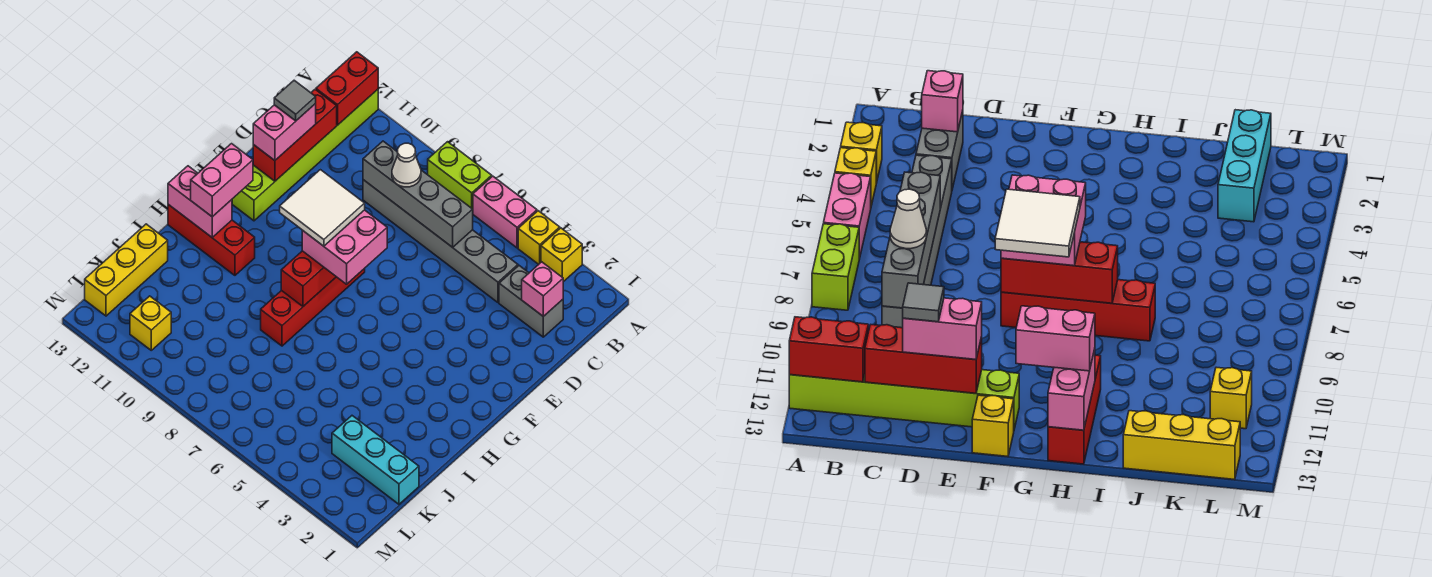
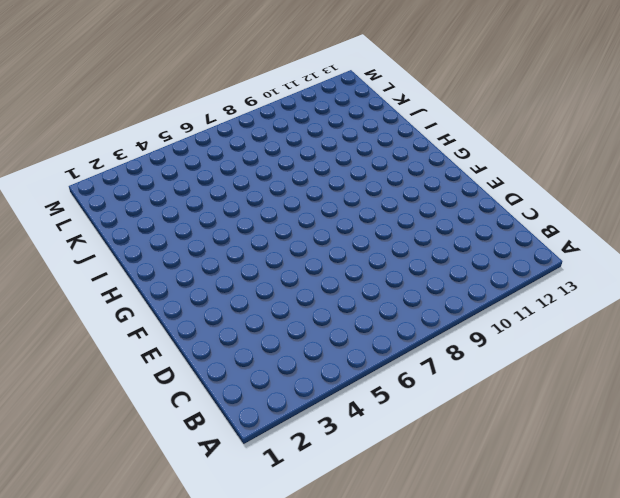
none -> yellow 1x1 brick [541,228,582,282]
none -> yellow 1x1 brick [518,211,560,264]
none -> pink 1x2 brick [473,176,537,248]

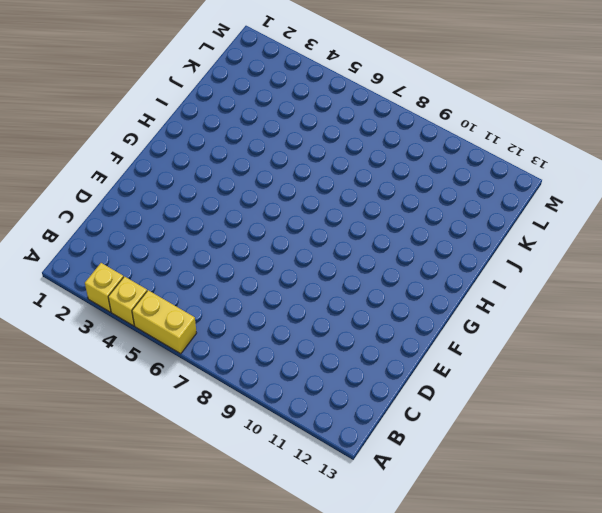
yellow 1x2 brick [132,290,196,354] -> pink 1x2 brick [473,176,537,248]
none -> lime 1x2 brick [428,142,492,209]
none -> lime 1x6 brick [232,89,378,221]
none -> grey 1x2 brick [499,266,563,337]

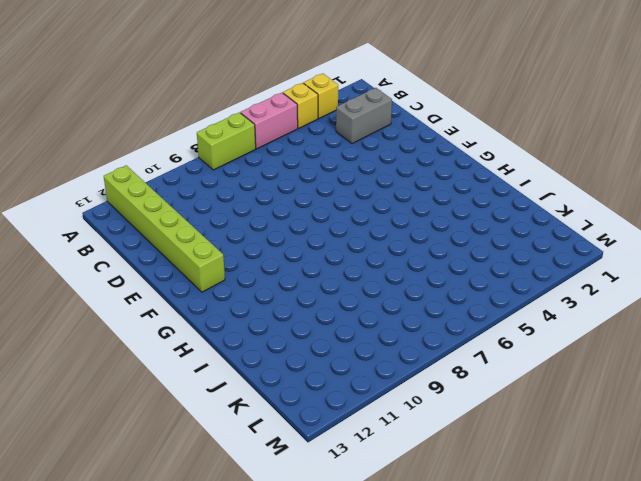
none -> grey 1x6 brick [363,180,518,303]
none -> red 1x4 brick [261,268,365,346]
none -> yellow 1x1 brick [972,395,1014,457]

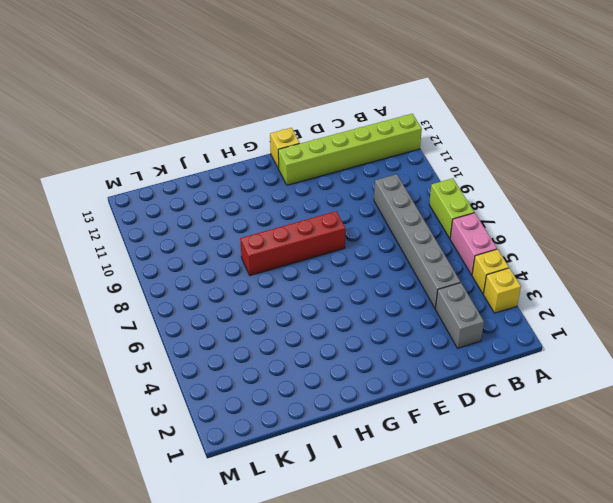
none -> red 1x3 brick [168,204,255,275]
none -> yellow 1x3 brick [85,224,168,316]
none -> cyan 1x3 brick [332,416,419,504]

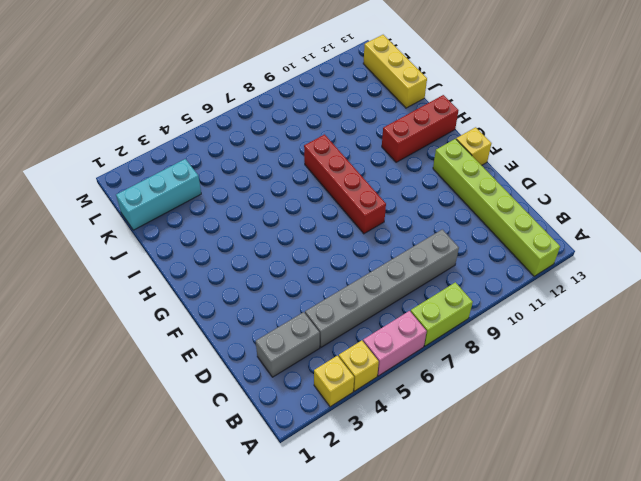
none -> yellow 1x1 brick [130,296,171,350]
none -> red 1x2 brick [316,52,378,125]
none -> pink 1x1 brick [522,262,563,317]

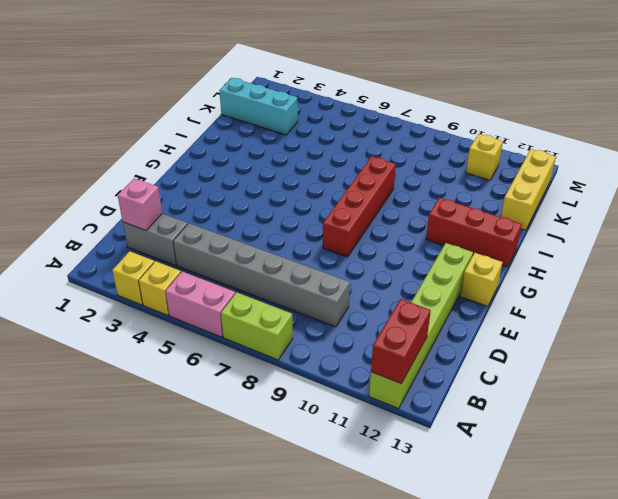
none -> grey 1x4 brick [363,141,473,247]
none -> red 1x3 brick [253,90,337,181]
none -> red 1x3 brick [281,251,336,306]

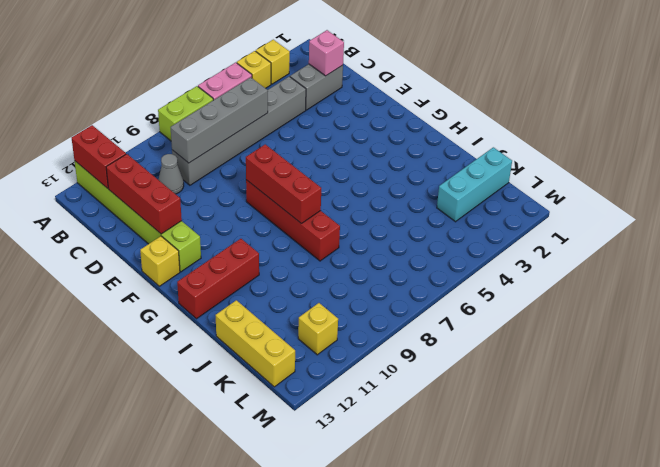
grey 1x1 cone [158,154,184,194] -> none
none -> pink 1x2 brick [168,166,232,237]
none -> white 1x1 cone [392,143,421,187]
none -> pink 1x2 brick [253,104,316,160]

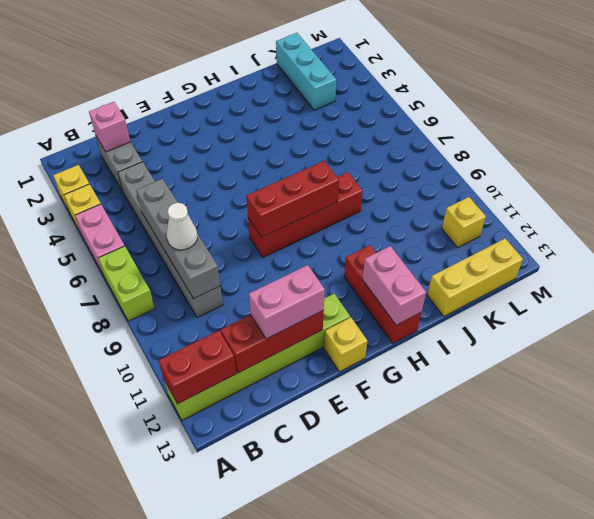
none -> pink 2x2 brick [302,210,387,284]
none -> pink 1x2 brick [191,144,253,217]
none -> grey 1x1 tile [274,80,316,121]

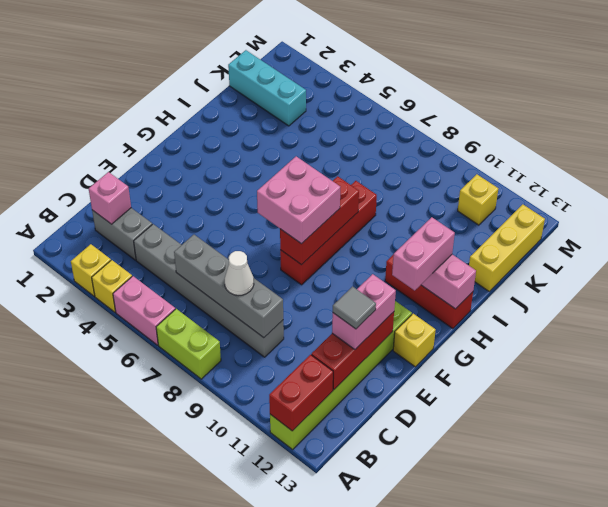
none -> white 2x2 tile [280,170,365,246]

